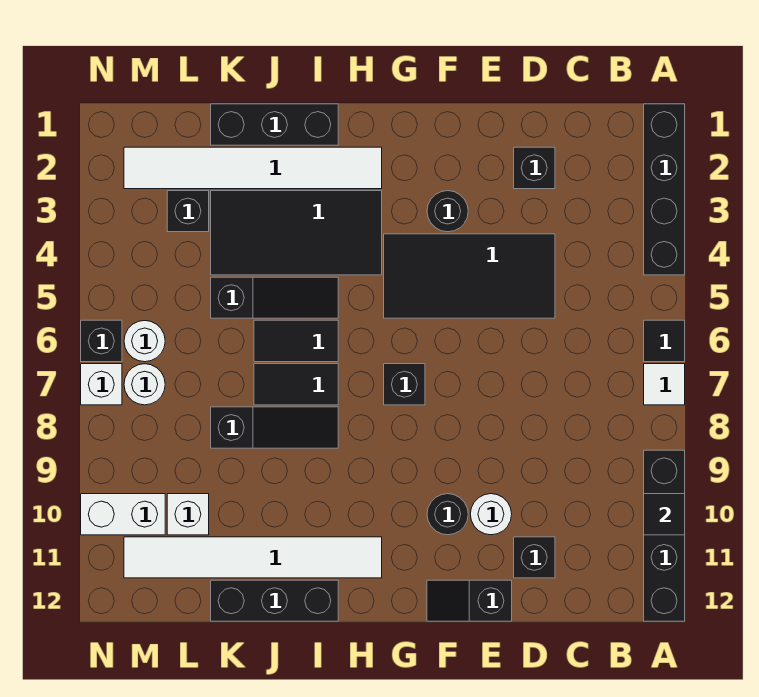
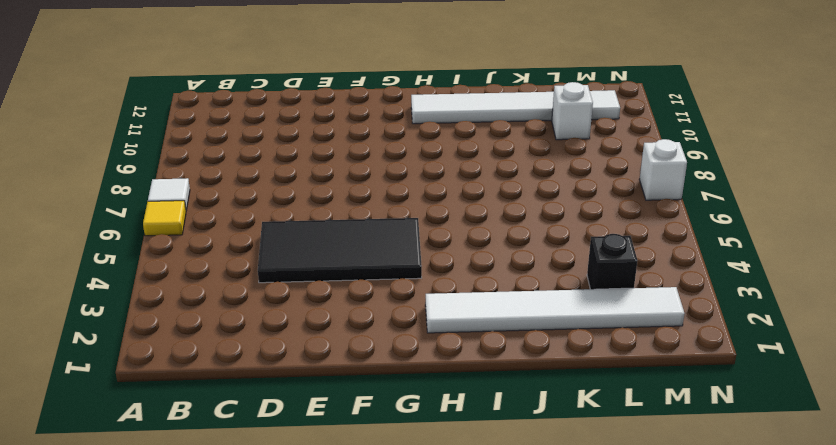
yellow 1x1 tile [143,201,186,236] -> black 1x1 tile [644,320,685,362]
none -> black 1x4 brick [644,104,685,275]
none -> black 1x4 brick [644,450,685,621]
none -> black 1x1 brick [514,147,555,189]

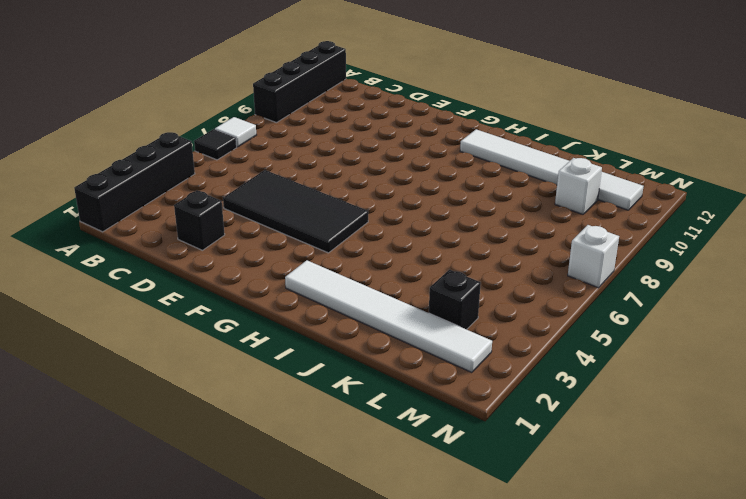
none -> black 1x1 brick [514,537,555,578]
none -> white 1x1 round brick [470,494,512,535]
none -> black 1x2 slope [427,580,512,621]

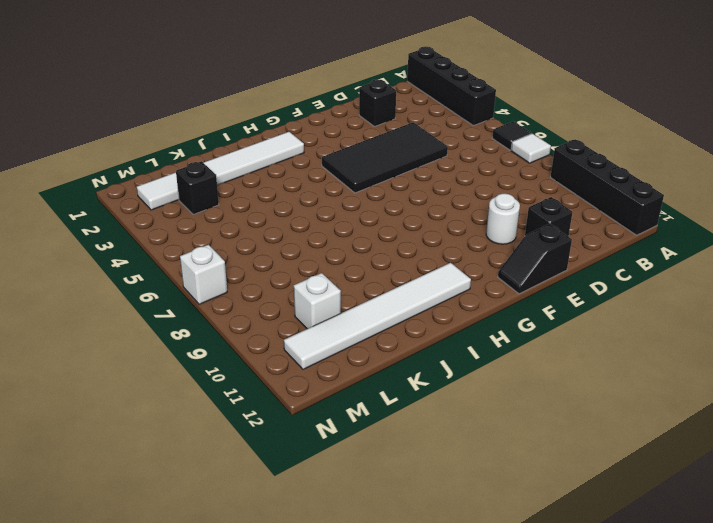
none -> black 1x1 round brick [427,191,468,232]
none -> black 1x1 round brick [427,494,468,535]
none -> black 1x1 brick [384,364,425,405]

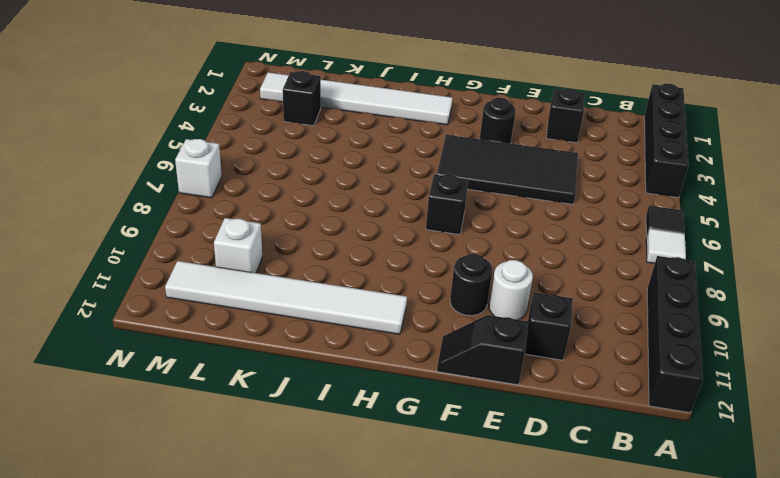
none -> black 2x4 tile [211,191,382,275]
none -> black 1x3 brick [211,104,338,145]
none -> black 1x3 slope [211,277,338,318]

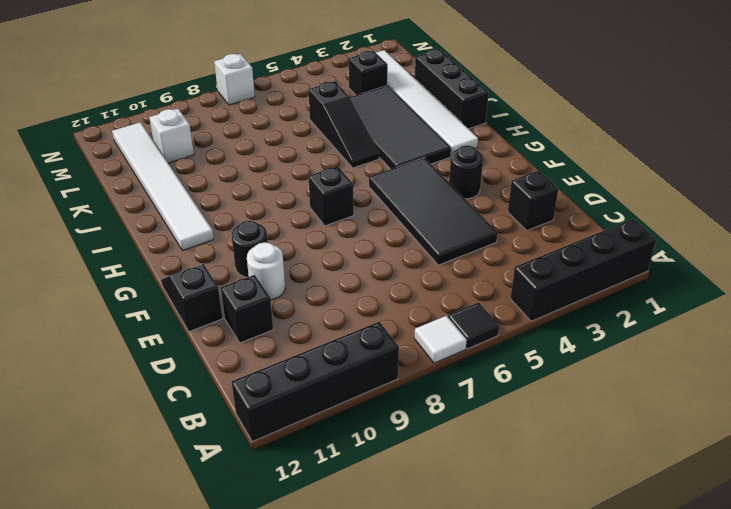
none -> black 1x2 tile [254,320,338,362]
none -> black 1x2 tile [254,364,338,405]
none -> black 1x3 slope [211,407,338,448]

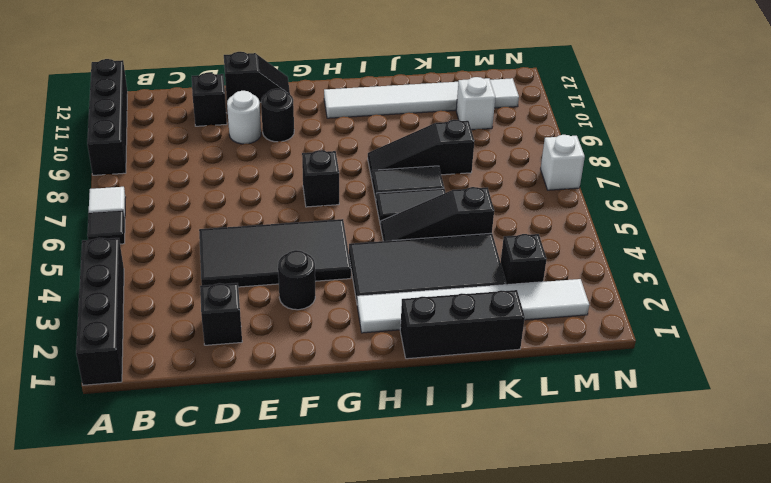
none -> black 1x3 brick [211,580,338,621]
none -> white 1x1 round brick [124,321,165,362]
none -> white 1x1 round brick [124,364,165,405]

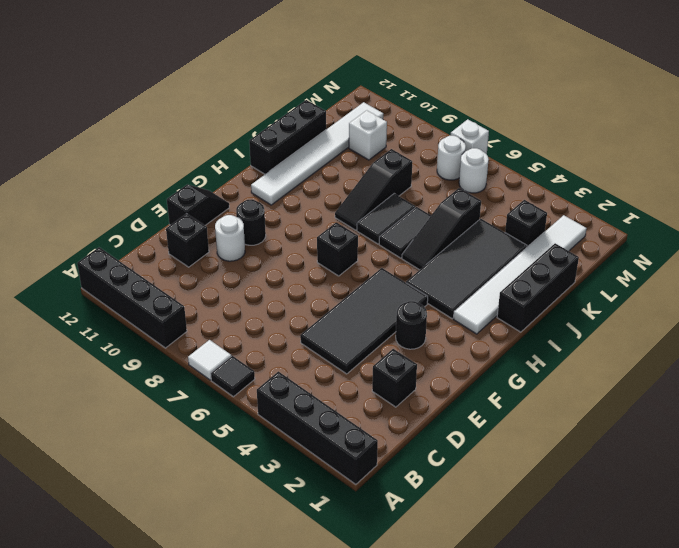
none -> white 1x2 brick [81,494,165,535]
none -> black 1x1 brick [81,320,122,362]
none -> black 1x1 tile [644,494,685,535]

